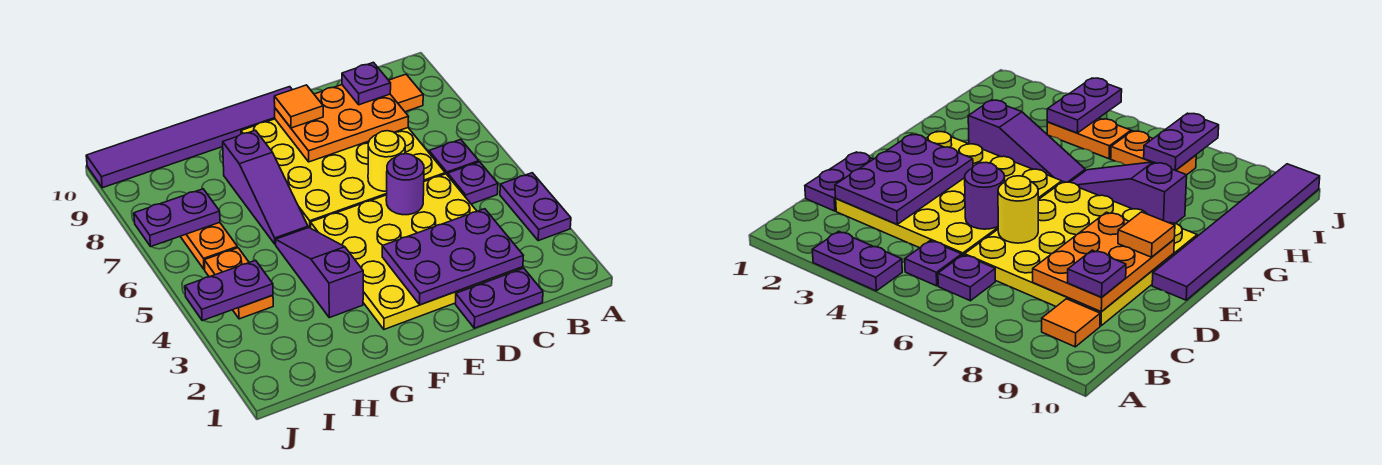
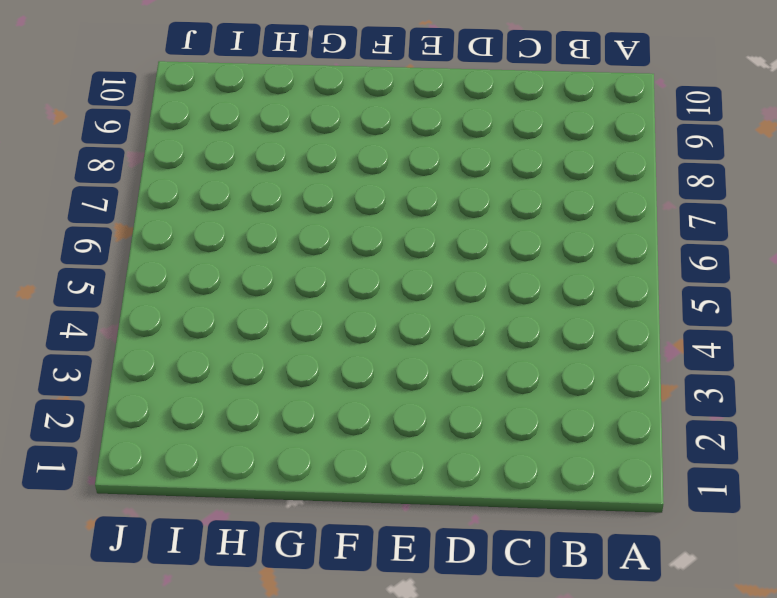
none -> purple 1x2 plate [500,173,571,241]
none -> purple 1x1 plate [448,162,498,204]
none -> purple 1x1 plate [429,140,479,175]

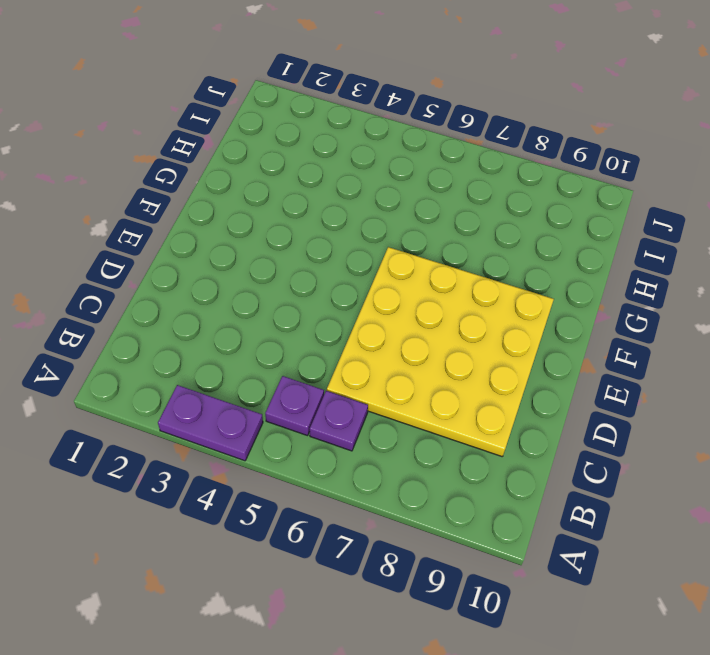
none -> orange 1x1 tile [389,74,423,112]
none -> purple 1x2 plate [455,268,543,328]
none -> yellow 4x4 plate [310,174,523,329]

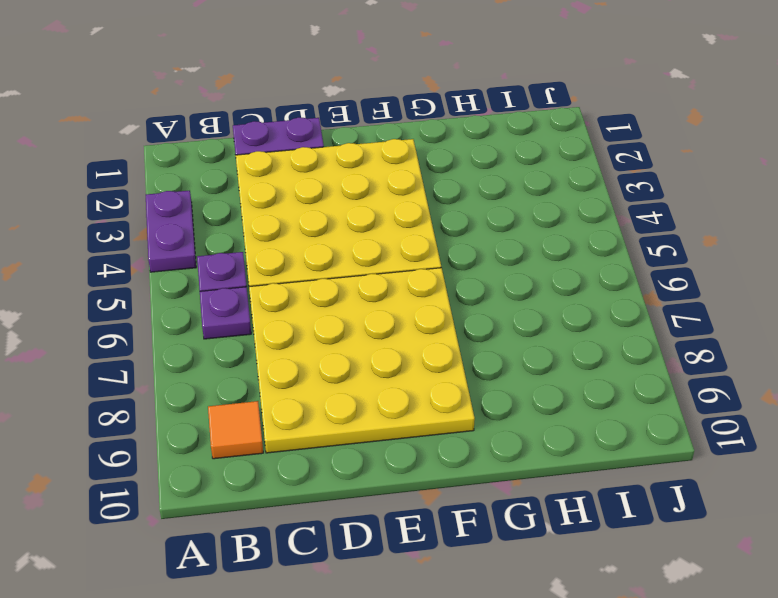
none -> purple 1x6 tile [86,87,292,188]
none -> purple 1x3 slope [276,228,363,318]
none -> purple 1x3 slope [223,130,308,244]

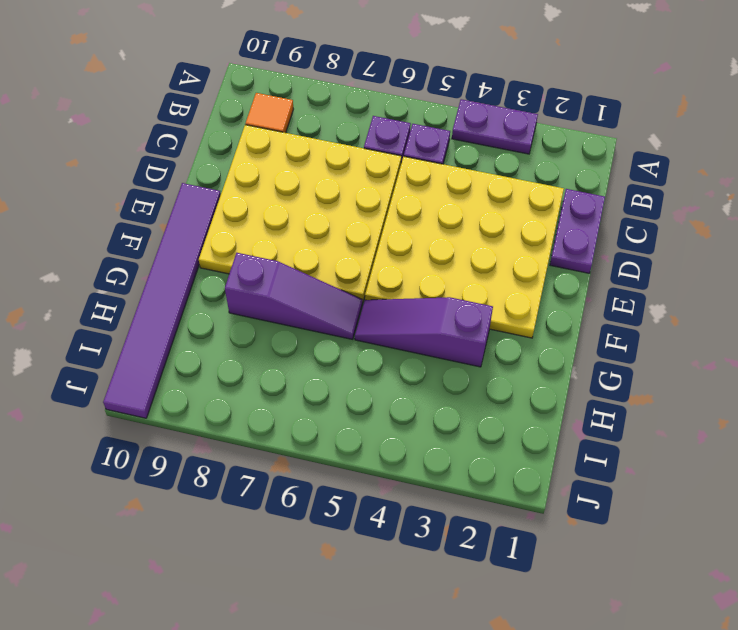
none -> orange 1x2 plate [204,248,273,319]
none -> orange 1x2 plate [180,223,238,270]
none -> purple 2x3 plate [382,209,523,305]

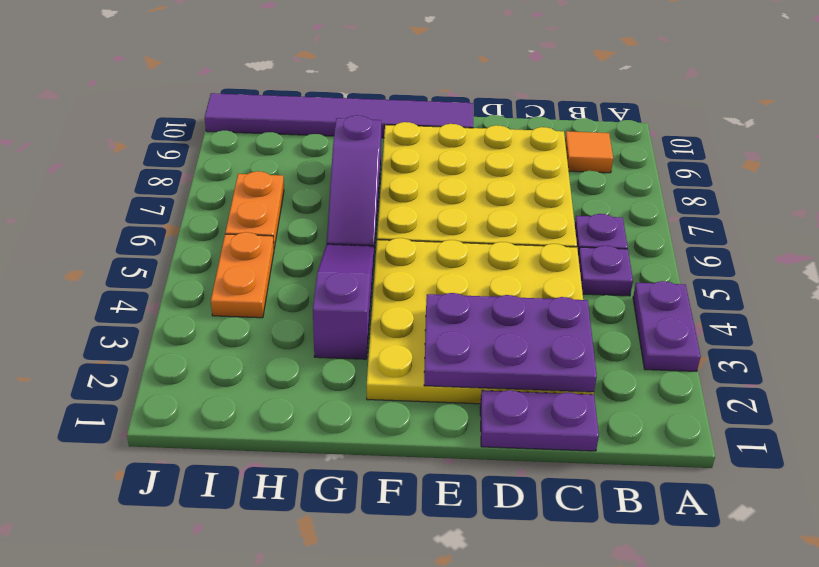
none -> orange 2x3 plate [275,85,409,162]
none -> purple 1x1 round brick [386,154,424,215]
none -> yellow 1x1 round brick [368,131,405,191]

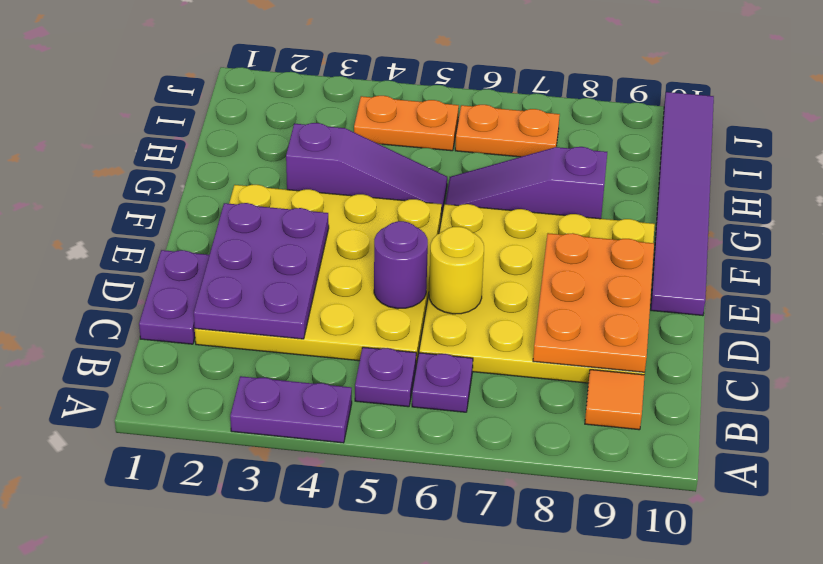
none -> purple 1x2 plate [185,260,273,321]
none -> purple 1x2 plate [134,189,220,246]
none -> purple 1x1 plate [342,62,391,105]

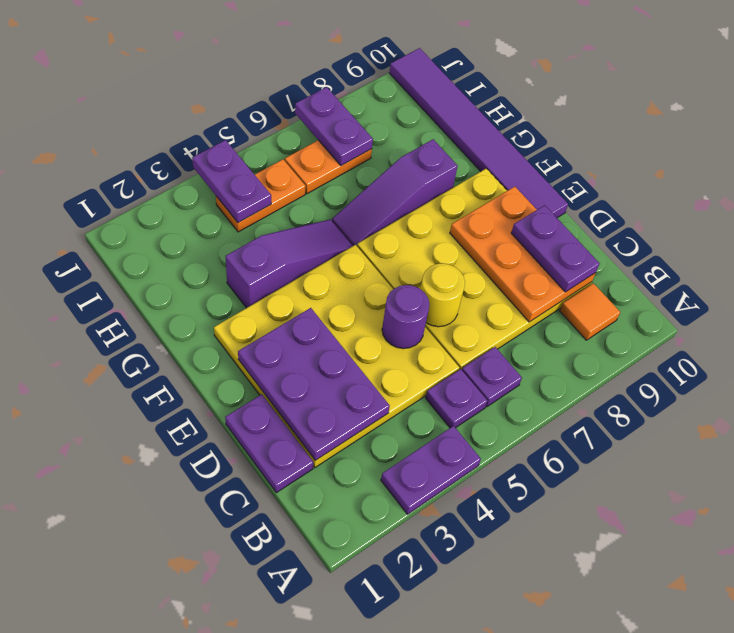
purple 1x2 plate [511,205,600,292] -> purple 1x1 plate [342,62,391,105]
none -> orange 1x1 tile [274,85,323,128]

